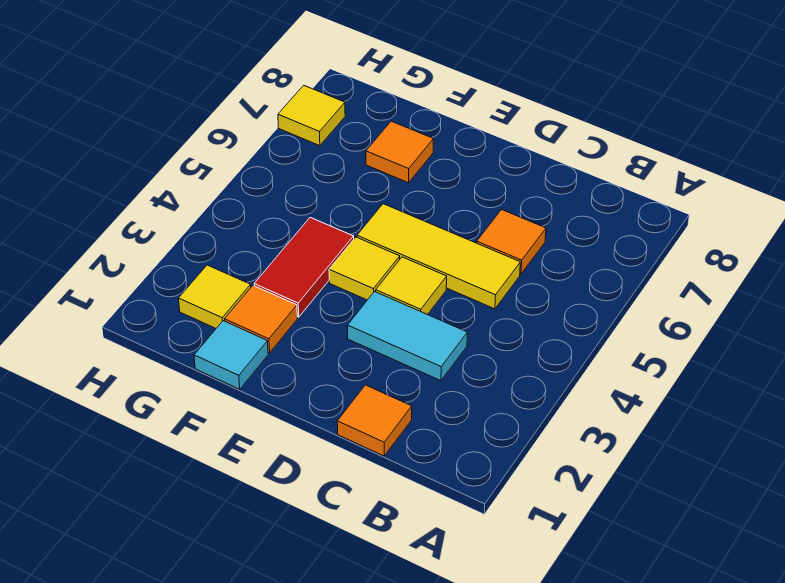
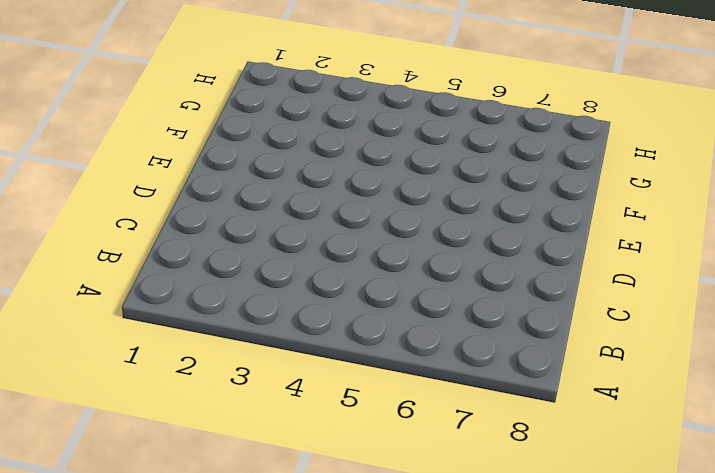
none -> orange 1x1 tile [337,385,412,456]
none -> cyan 1x2 tile [348,292,467,381]
none -> yellow 1x3 tile [357,204,520,309]

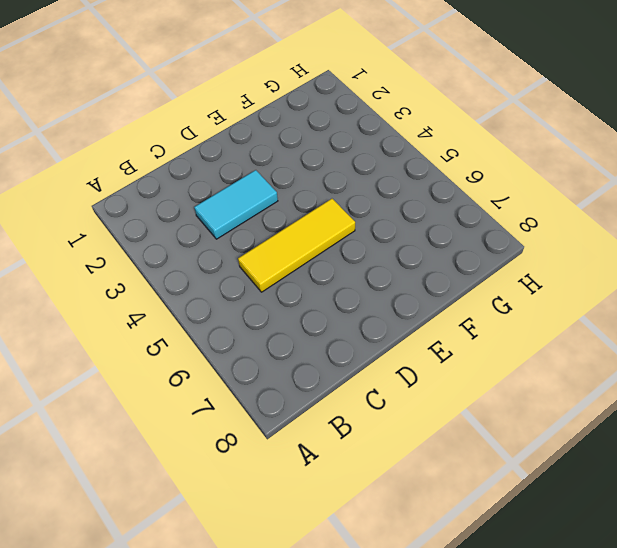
none -> orange 1x1 tile [337,385,412,456]
none -> orange 1x1 tile [477,210,546,274]
none -> yellow 1x1 tile [376,257,447,315]

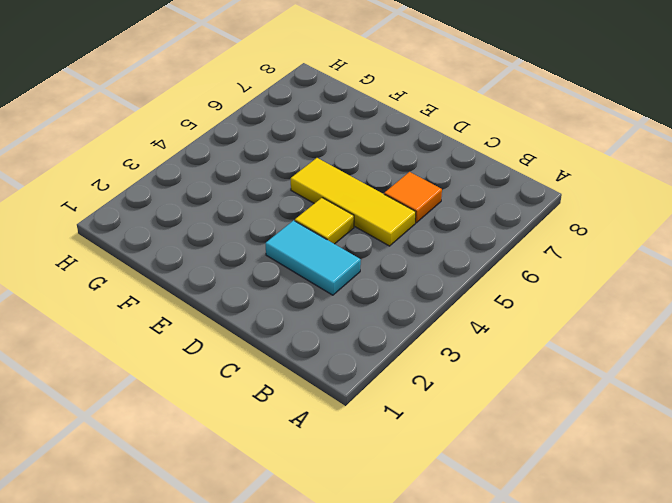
none -> orange 1x1 tile [337,385,412,456]
none -> yellow 1x1 tile [329,237,400,300]
none -> cyan 1x1 tile [194,321,268,389]

